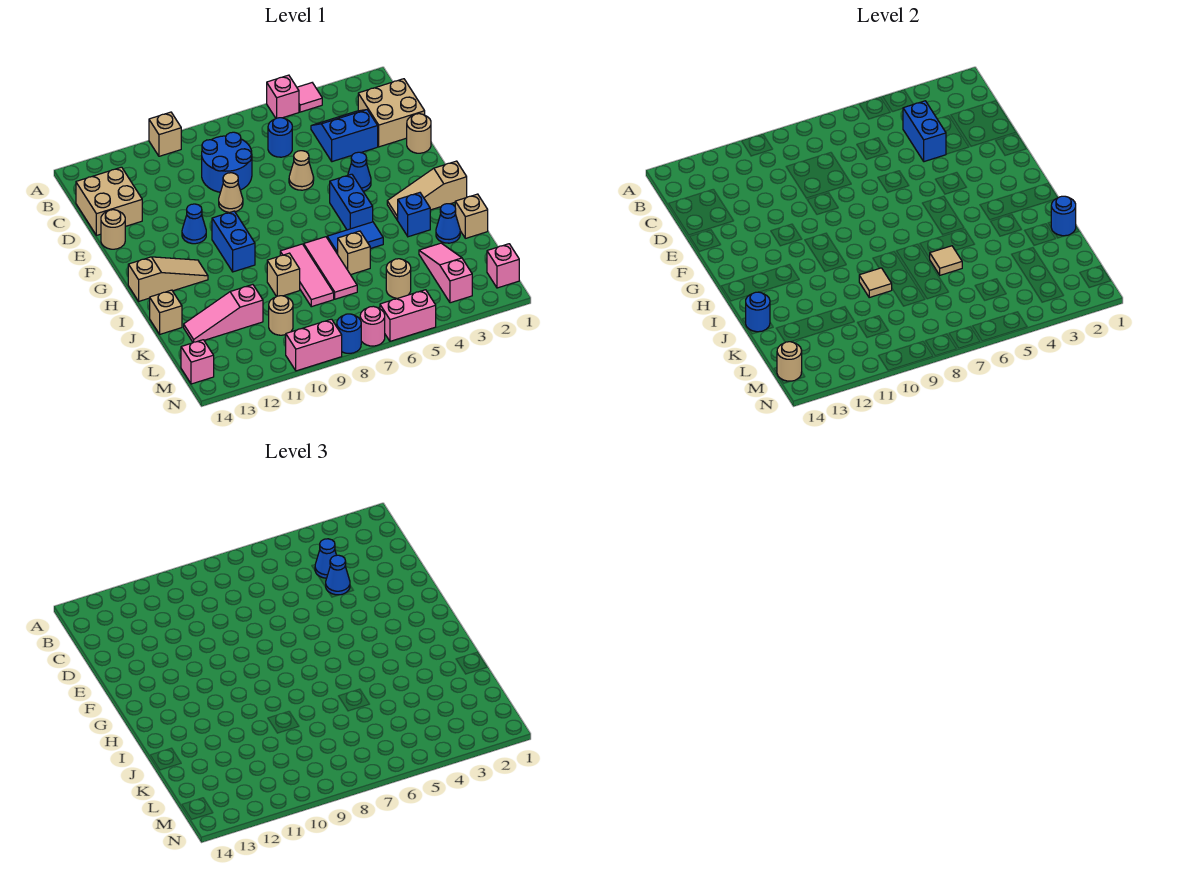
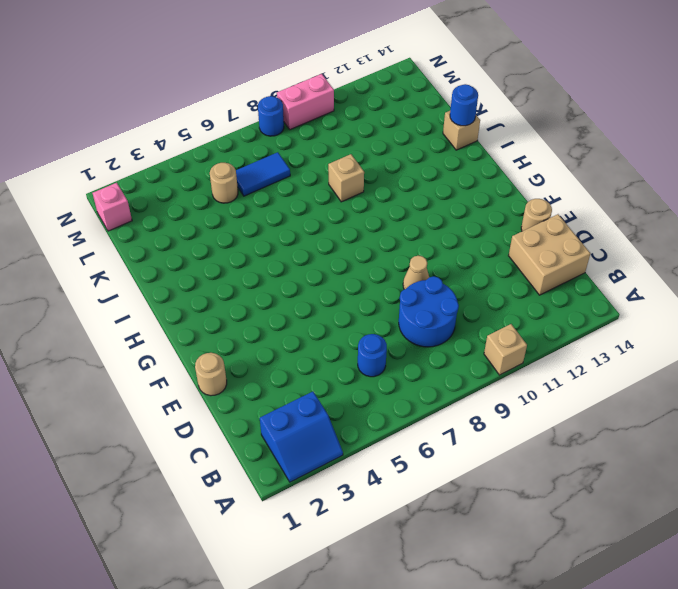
blue 2x2 slope [260,391,343,482] -> blue 2x2 slope moved to [311,110,378,162]
blue 1x2 tile [236,152,290,196] -> blue 1x2 tile moved to [327,222,383,254]
none -> pink 1x1 tile [297,83,322,112]
none -> pink 1x1 brick [267,75,299,118]
none -> tan 2x2 brick [358,79,425,147]
none -> tan 1x1 cone [289,151,314,190]

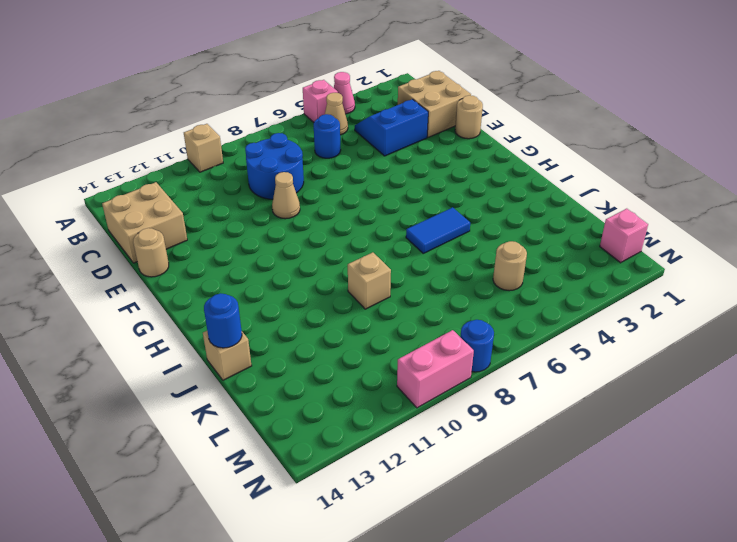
pink 1x1 cone [334,72,355,114] -> pink 1x1 tile [297,83,322,112]
tan 1x1 cone [325,93,348,135] -> tan 1x1 cone moved to [289,151,314,190]
none -> blue 1x1 cone [348,152,371,191]
none -> blue 1x1 cone [182,204,206,244]
none -> blue 1x2 brick [330,174,373,230]
none -> blue 1x2 brick [212,211,255,272]

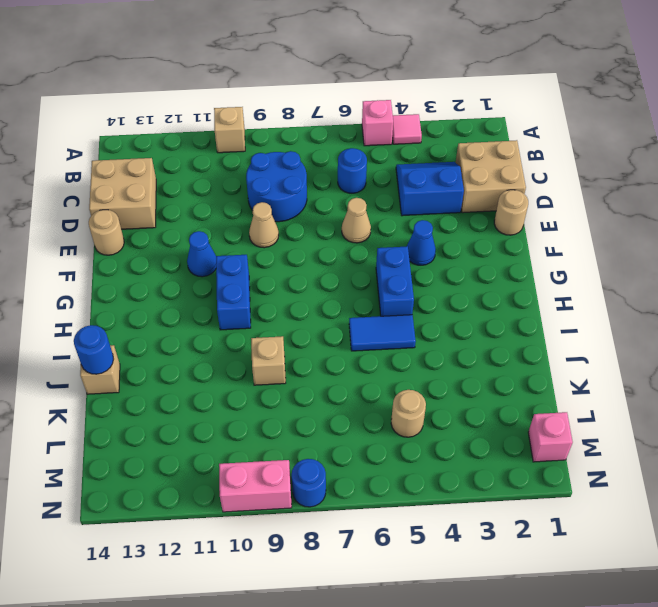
none -> tan 1x3 slope [387,161,467,220]
none -> tan 1x3 slope [128,257,208,301]
none -> blue 1x1 brick [397,193,430,237]
none -> pink 1x3 tile [304,237,357,299]

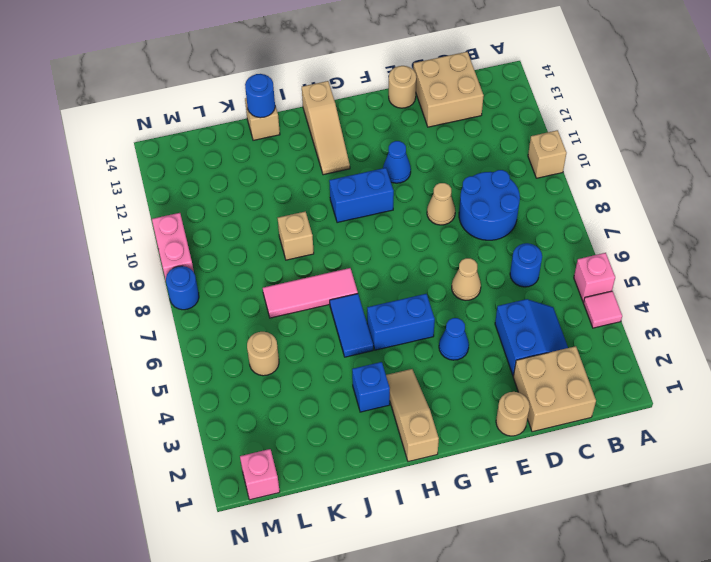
none -> pink 1x3 tile [280,244,334,307]
none -> tan 1x1 brick [455,194,488,238]
none -> blue 1x1 cone [436,204,460,243]
none -> tan 1x1 brick [338,231,370,275]

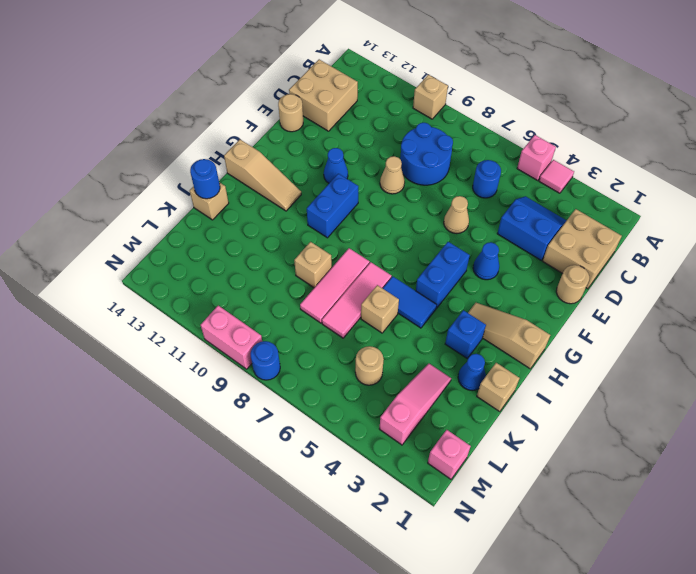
none -> pink 1x3 slope [184,285,263,342]
none -> tan 1x1 round brick [269,296,293,335]
none -> pink 1x1 brick [181,340,214,384]
none -> pink 1x2 brick [380,290,436,341]

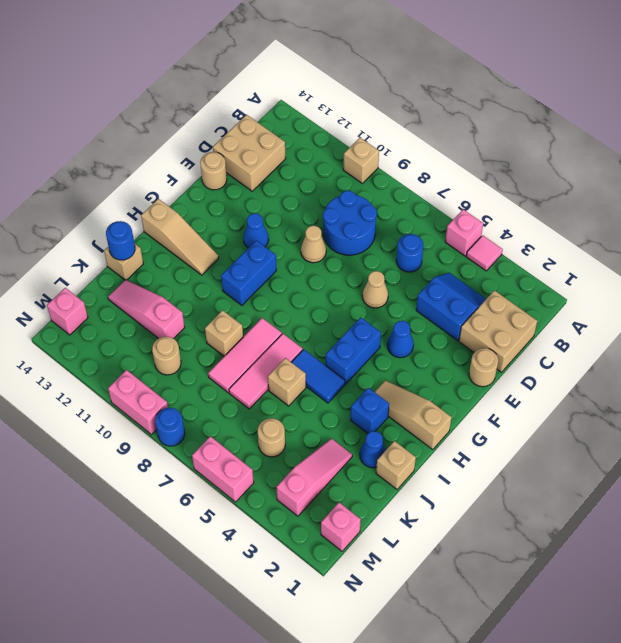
none -> pink 1x1 round brick [360,306,385,346]
none -> blue 1x2 brick [903,101,946,162]
none -> blue 1x1 round brick [1051,196,1076,236]
none -> tan 1x1 tile [929,246,962,275]

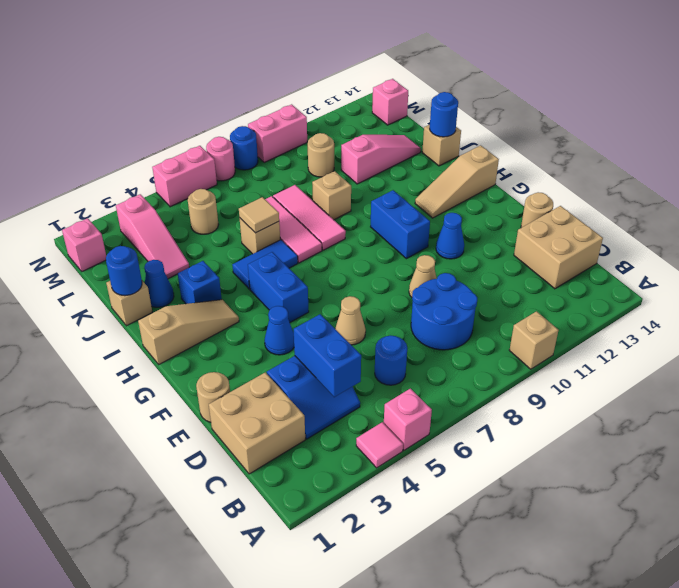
none -> tan 1x1 tile [859,268,892,297]
none -> tan 1x1 round brick [777,342,802,381]
none -> blue 1x1 cone [315,539,337,578]
none -> blue 1x1 cone [326,555,350,595]

